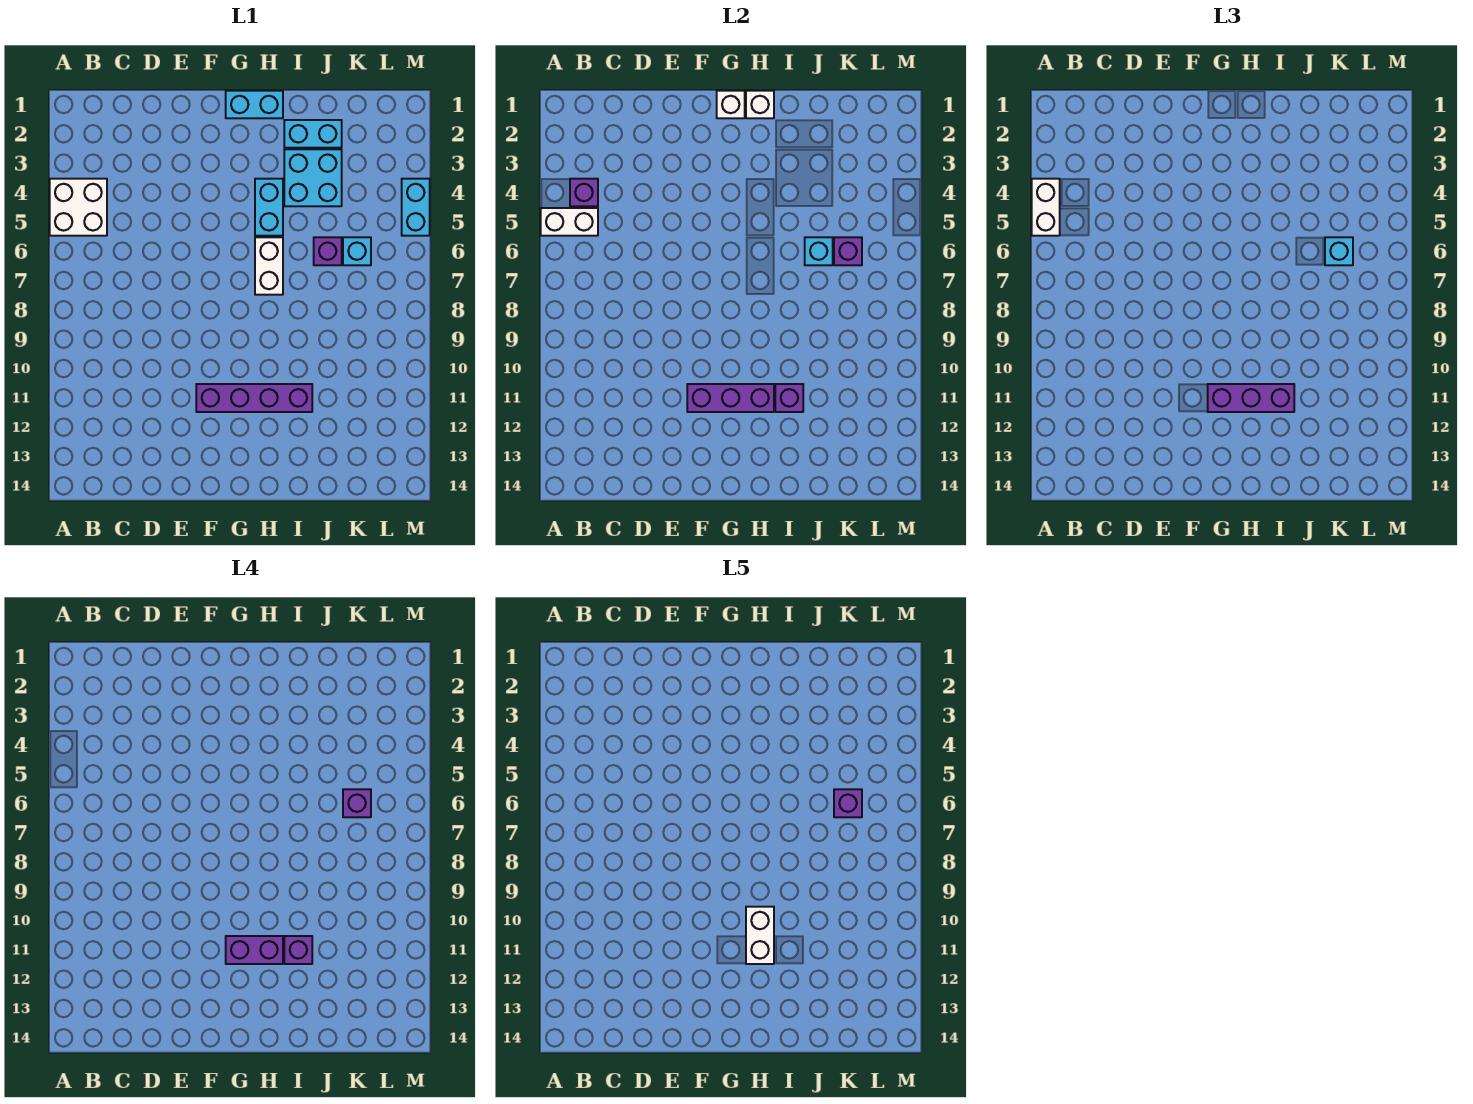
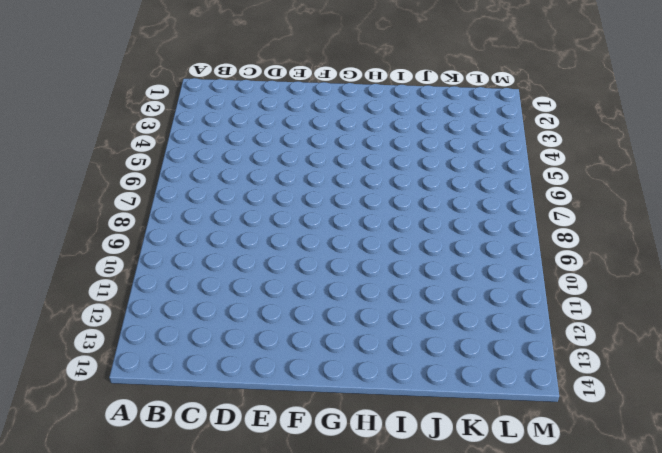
none -> white 2x2 brick [50,179,107,236]
none -> purple 1x4 brick [196,384,312,412]
none -> cyan 1x2 brick [226,91,283,118]

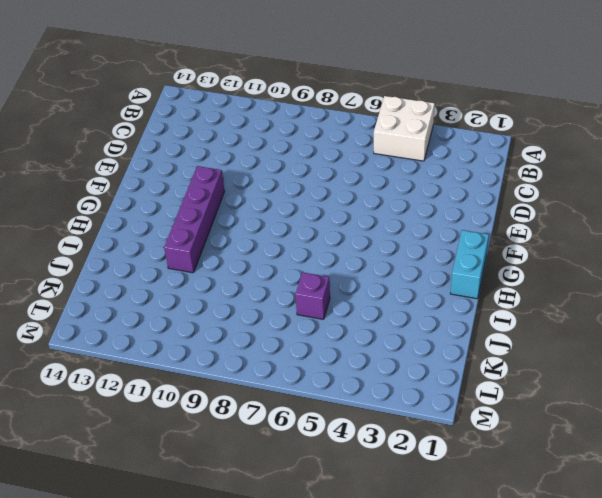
none -> cyan 1x2 brick [255,179,283,236]
none -> white 1x2 brick [255,237,283,295]
none -> cyan 1x2 brick [284,120,342,148]

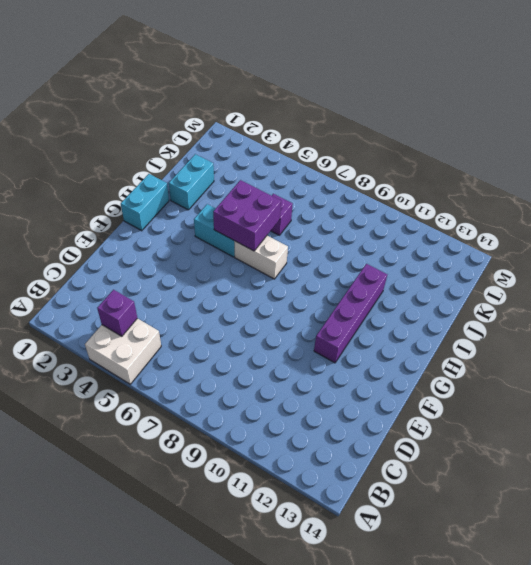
purple 2x2 brick [213,180,281,251] -> none
none -> cyan 2x2 brick [284,149,342,206]
none -> cyan 1x1 brick [343,237,371,265]
none -> cyan 1x2 brick [402,179,430,236]

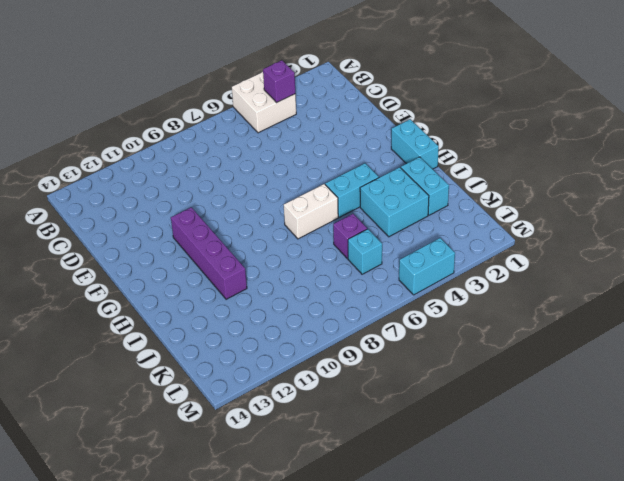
none -> white 1x2 brick [541,208,598,236]
none -> purple 1x3 brick [687,384,774,412]
none -> white 1x1 brick [717,91,745,118]

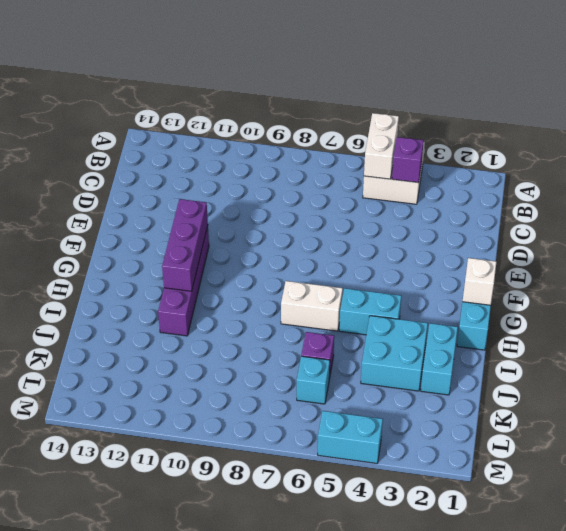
none -> white 1x1 brick [746,91,774,118]
none -> purple 1x1 brick [775,384,803,412]
none -> cyan 1x1 brick [805,237,833,265]

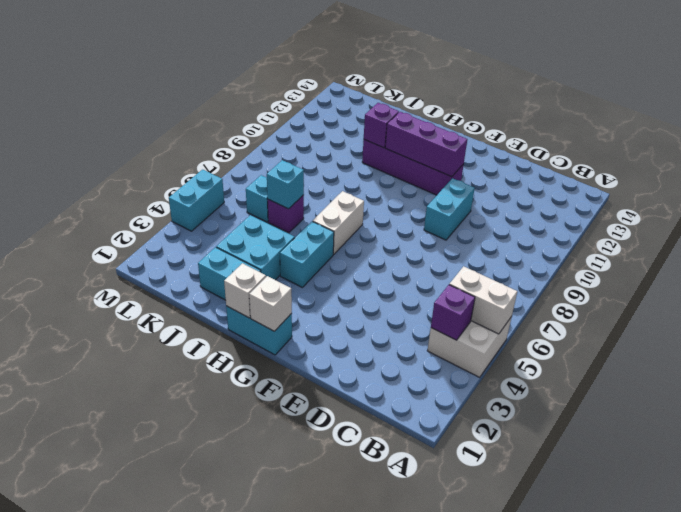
cyan 1x2 brick [424,178,475,240] -> none
none -> purple 1x1 brick [834,237,862,265]
none -> white 1x2 brick [1032,179,1060,236]
none -> purple 1x3 brick [1208,384,1294,412]

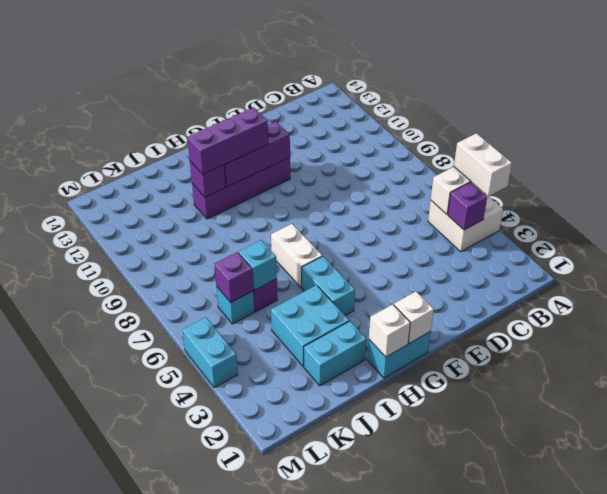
none -> cyan 1x1 brick [1325,237,1353,265]
none -> purple 1x2 brick [226,936,283,964]
none -> purple 1x1 brick [284,936,312,964]

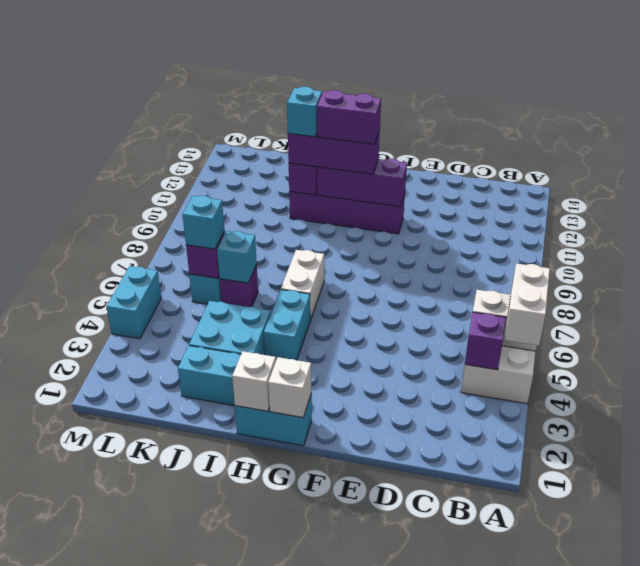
cyan 1x1 brick [287,87,322,137] -> purple 1x1 brick [284,936,312,964]
none -> purple 1x1 brick [343,789,371,817]
none -> white 1x2 brick [746,907,774,964]
none -> purple 1x1 brick [834,789,862,817]

